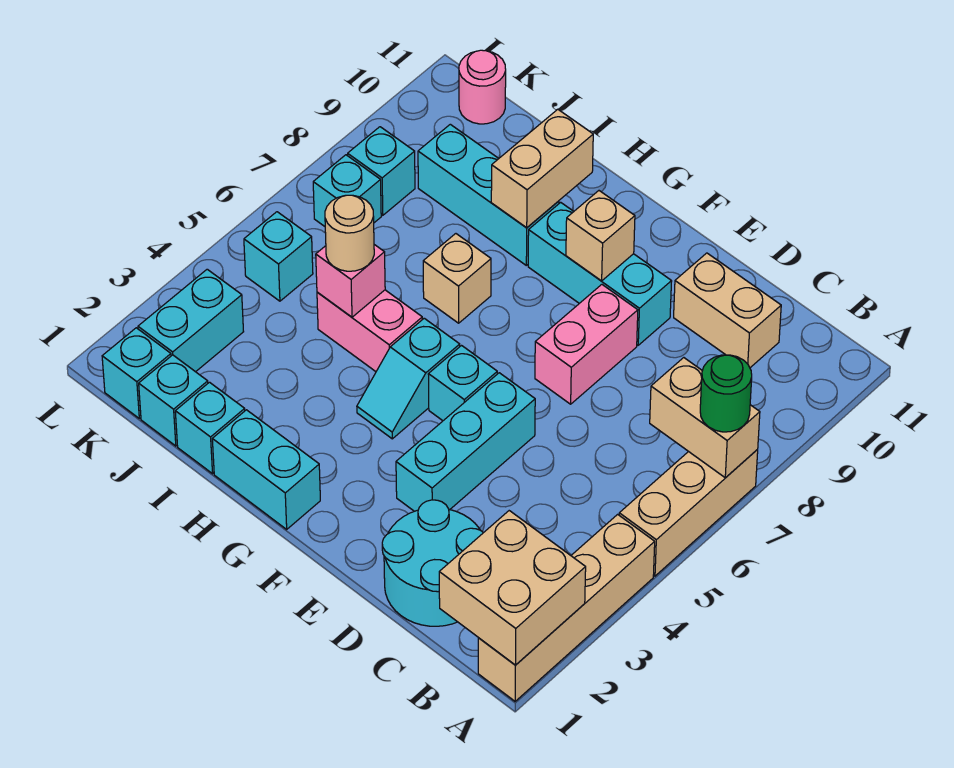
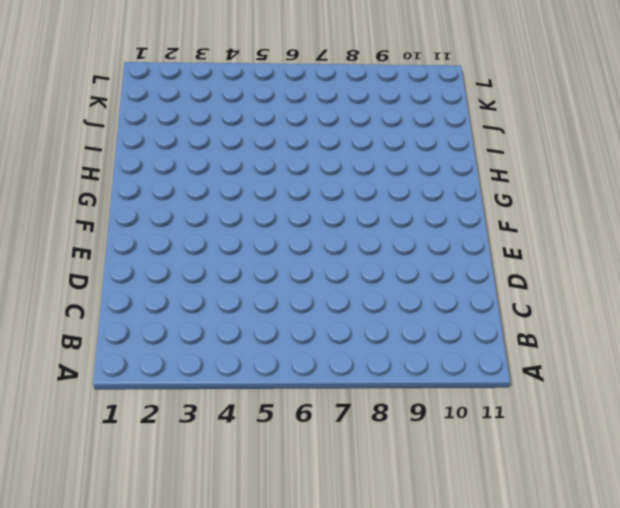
none -> tan 1x4 brick [478,514,655,701]
none -> tan 1x3 brick [619,450,758,576]
none -> cyan 2x2 round brick [382,500,483,626]

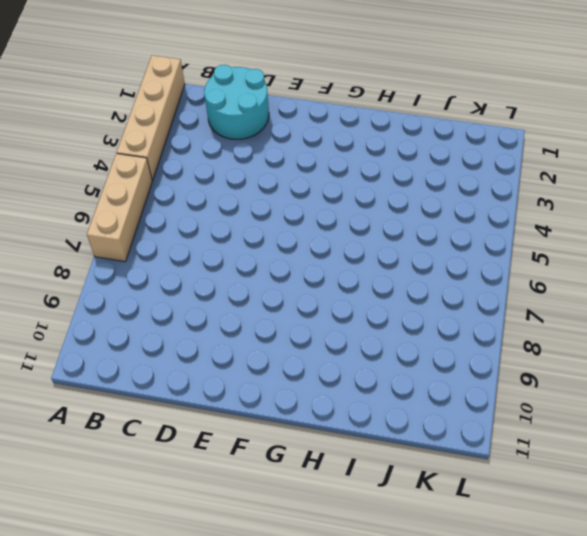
none -> tan 1x2 brick [674,253,781,368]
none -> cyan 1x3 brick [396,373,535,511]
none -> pink 1x2 brick [535,285,638,404]

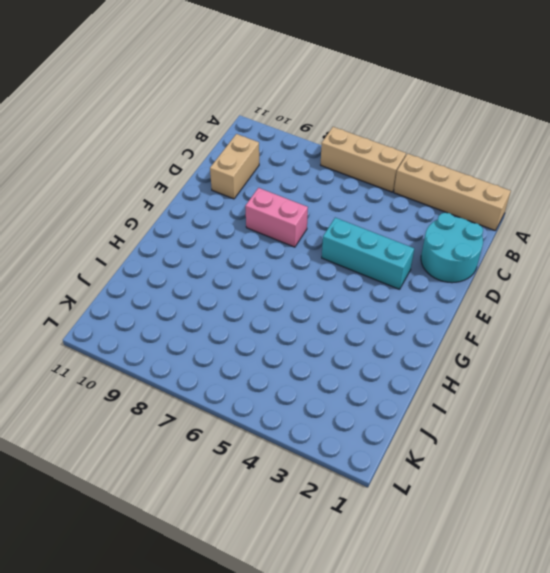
none -> cyan 1x3 brick [528,202,672,345]
none -> cyan 1x1 brick [428,346,497,421]
none -> cyan 1x2 brick [212,410,320,529]

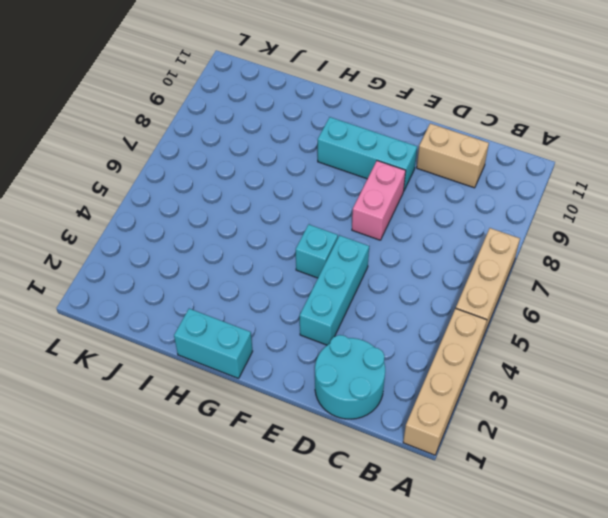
none -> cyan 1x2 slope [357,318,460,439]
none -> pink 1x2 brick [317,290,422,371]
none -> tan 1x1 brick [423,234,491,323]

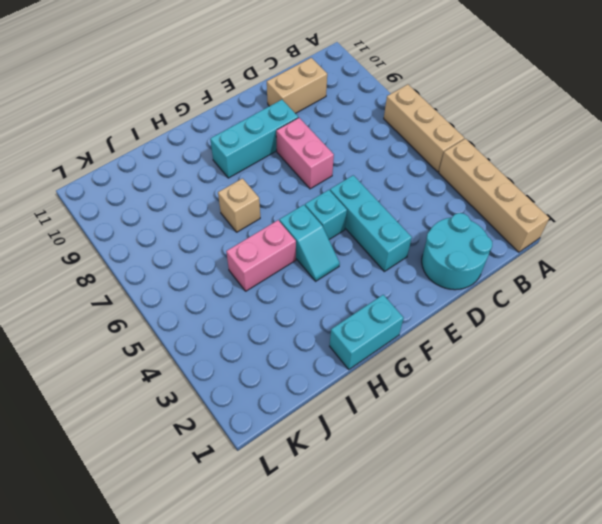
none -> cyan 1x3 brick [418,124,559,265]
none -> cyan 1x1 brick [175,382,245,474]
none -> cyan 1x1 brick [139,355,208,446]

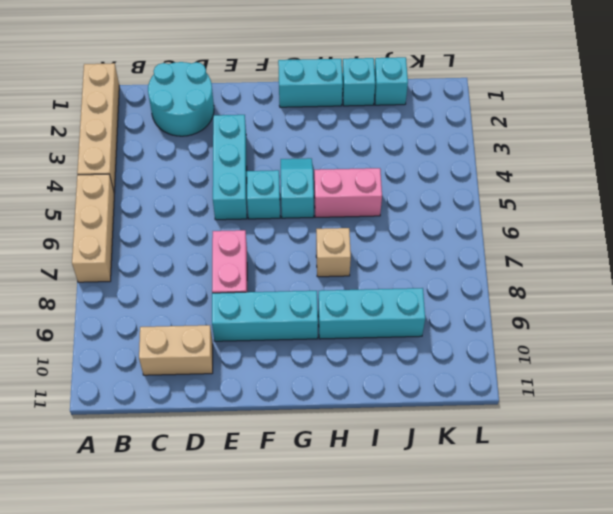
none -> cyan 1x1 brick [102,328,171,418]
none -> cyan 1x2 brick [138,269,244,372]
none -> cyan 1x1 brick [244,212,313,301]

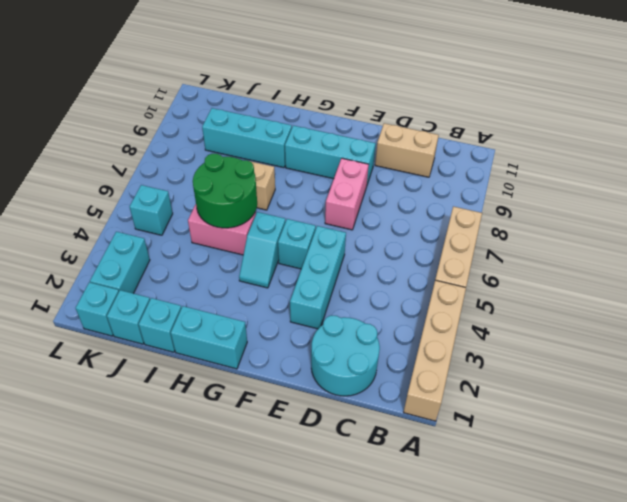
green 2x2 round brick [193,154,257,228] -> pink 1x1 brick [316,245,385,317]
none -> cyan 1x1 brick [313,155,381,226]
none -> cyan 1x1 brick [348,127,415,215]
none -> pink 1x1 round brick [459,50,506,124]

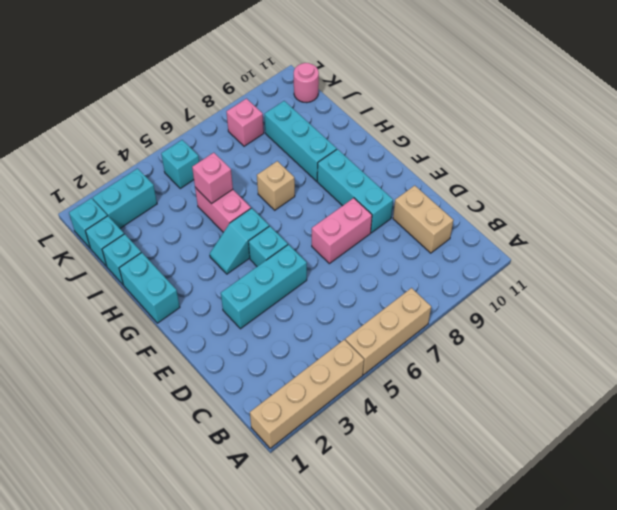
pink 1x1 brick [227,99,264,146] -> cyan 1x1 brick [348,127,415,215]
none -> cyan 2x2 round brick [382,500,483,626]
none -> cyan 1x1 brick [313,155,381,226]
none -> tan 2x2 brick [439,511,586,665]

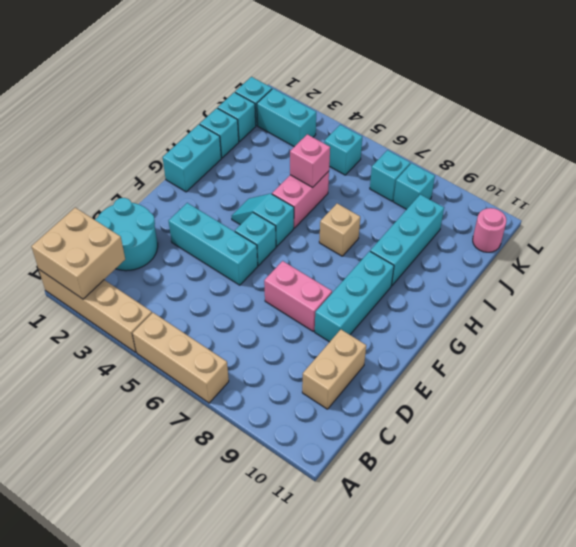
none -> tan 1x2 brick [650,358,760,478]
none -> tan 1x1 brick [566,191,635,281]
none -> tan 1x2 brick [491,109,593,228]

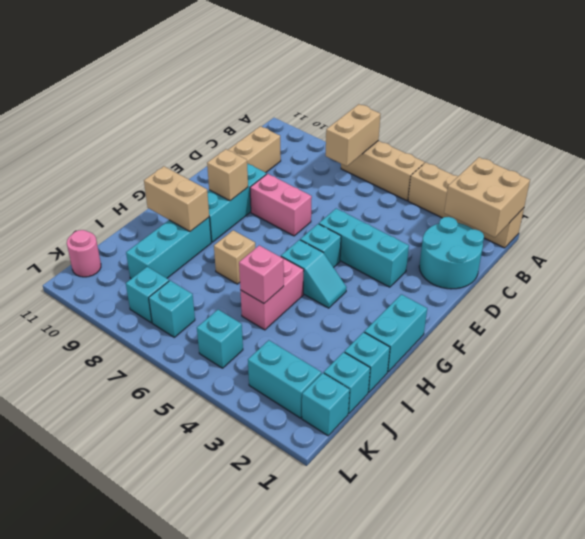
none -> green 1x1 round brick [700,355,752,432]
none -> tan 1x1 round brick [325,195,374,271]

